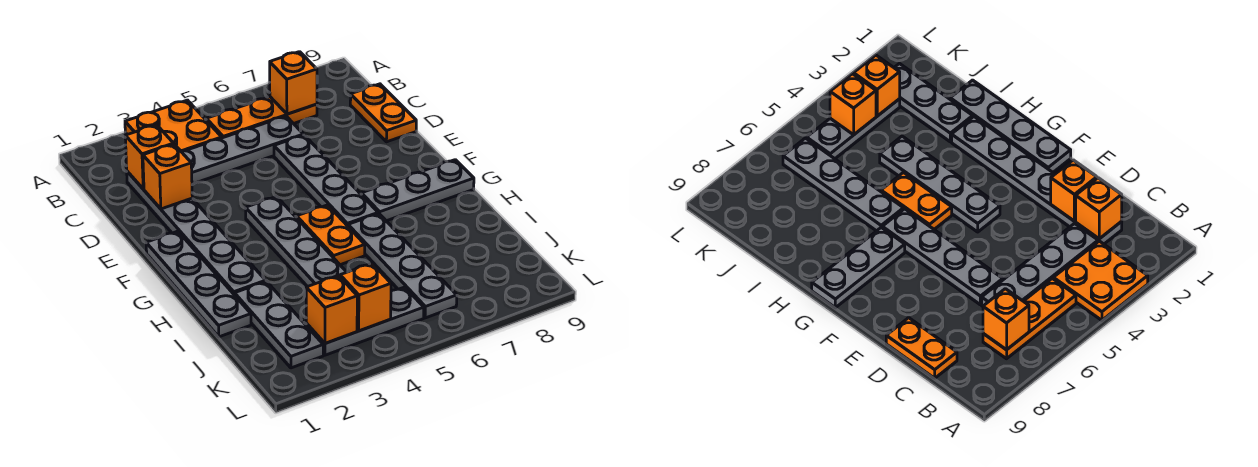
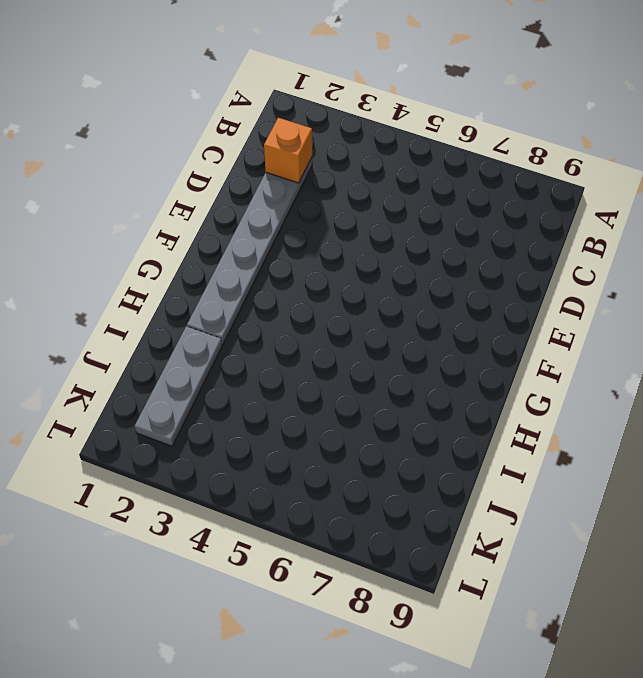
none -> orange 2x2 plate [125,100,222,151]
none -> orange 1x3 plate [206,97,317,138]
none -> grey 1x4 plate [181,116,303,184]

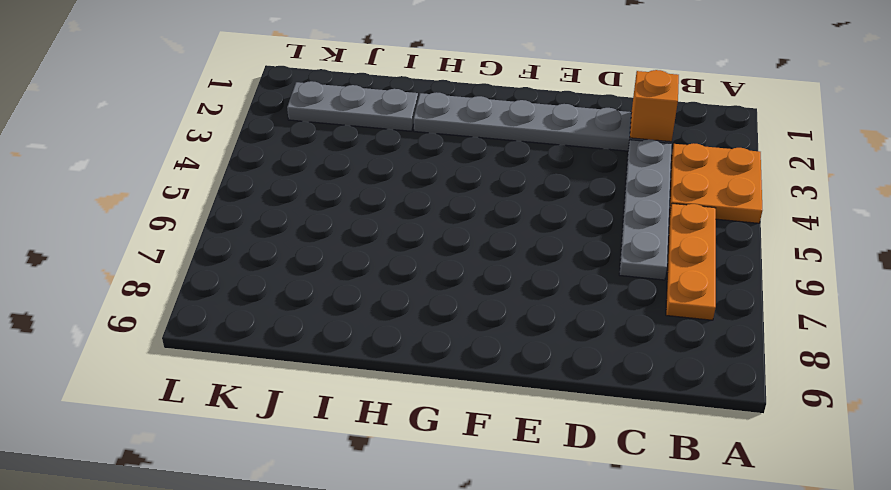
none -> orange 1x2 plate [350,84,416,142]
none -> grey 1x4 plate [274,135,378,226]
none -> grey 1x4 plate [146,231,251,337]

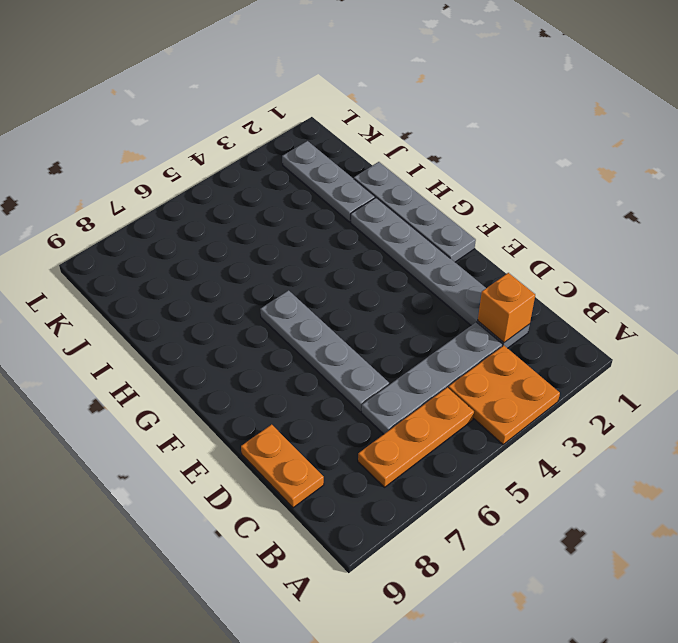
none -> grey 1x4 plate [246,196,346,287]
none -> orange 1x2 plate [297,205,365,265]
none -> grey 1x3 plate [362,160,474,221]

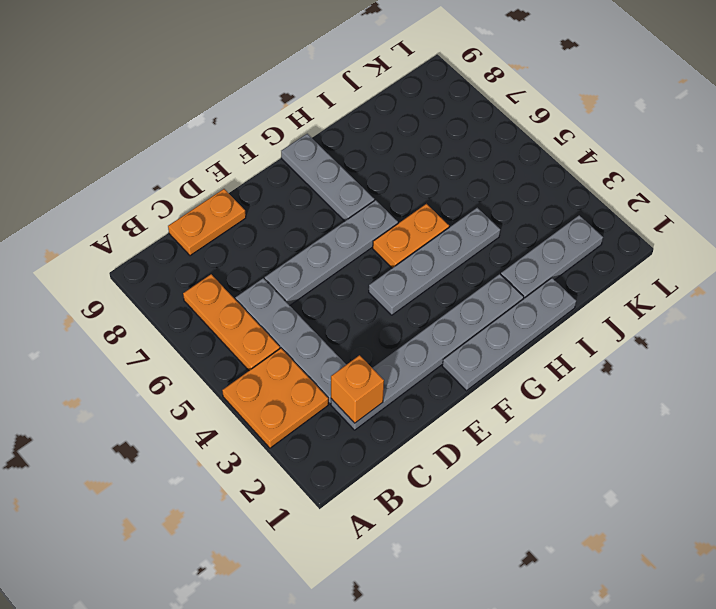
none -> grey 1x4 plate [348,214,457,318]
none -> grey 1x3 plate [306,287,424,355]
none -> orange 1x1 brick [270,52,317,114]

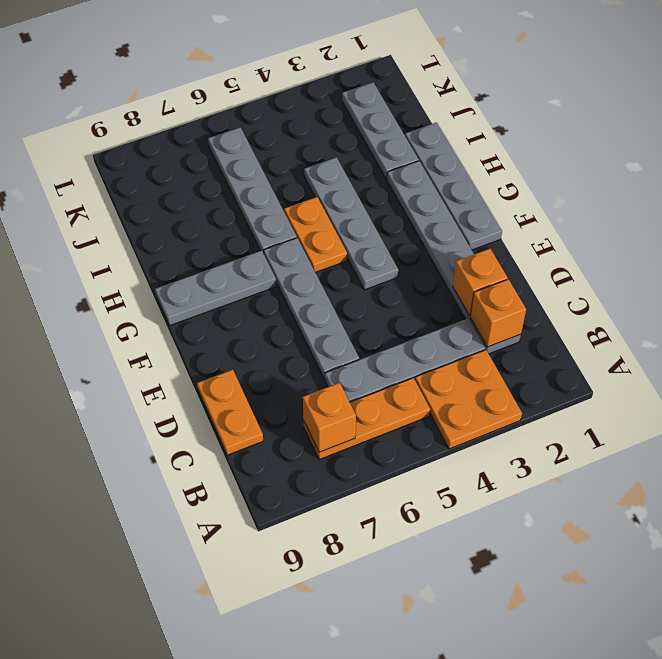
none -> grey 1x3 plate [306,287,424,355]
none -> orange 1x1 brick [306,275,357,343]
none -> orange 1x1 brick [340,263,391,331]

